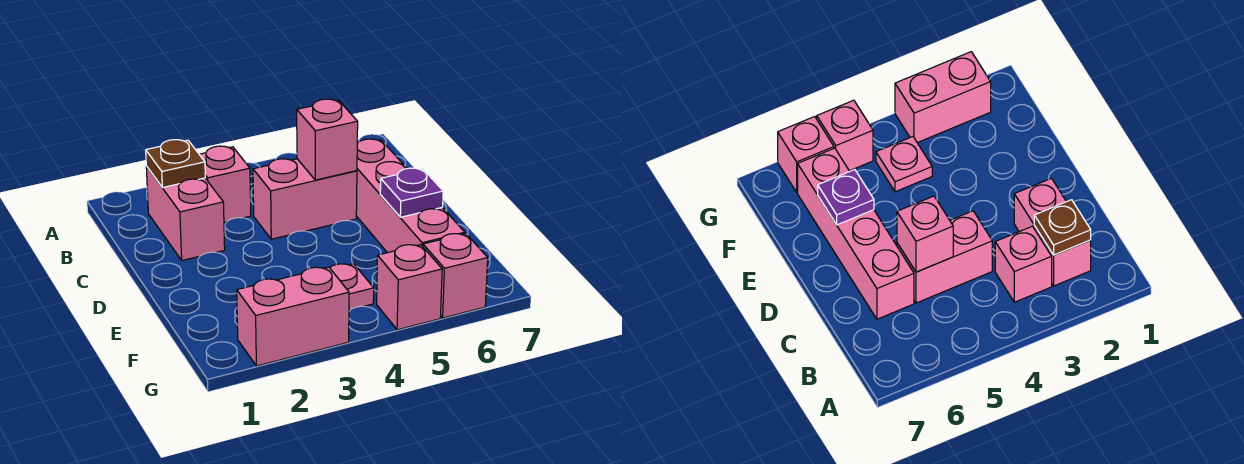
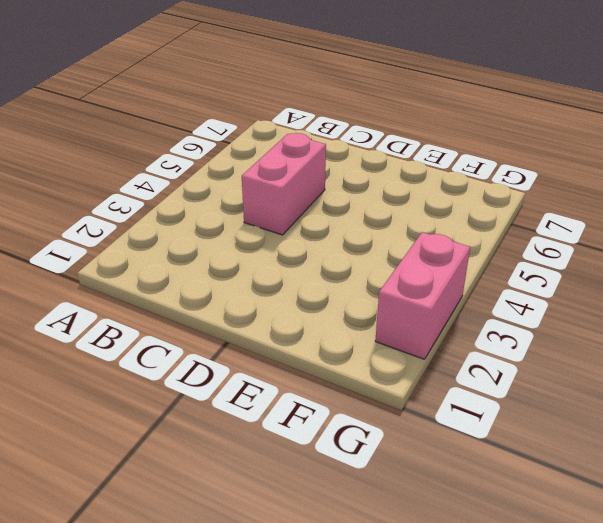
none -> pink 1x2 brick [146,166,225,260]
none -> pink 1x1 brick [199,146,251,222]

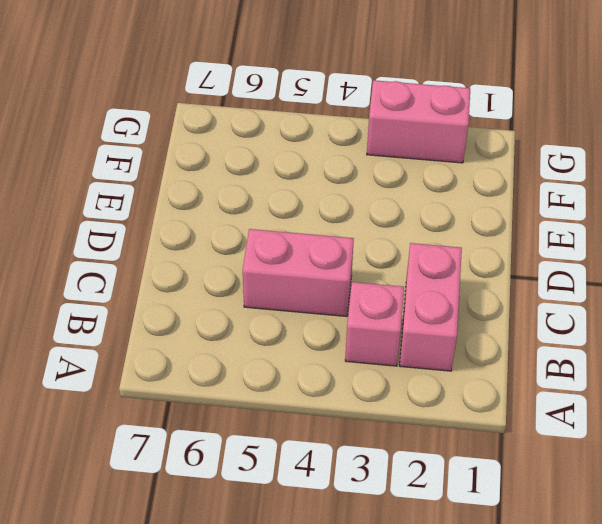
none -> pink 1x4 brick [356,139,465,253]
none -> pink 1x1 plate [330,264,374,310]

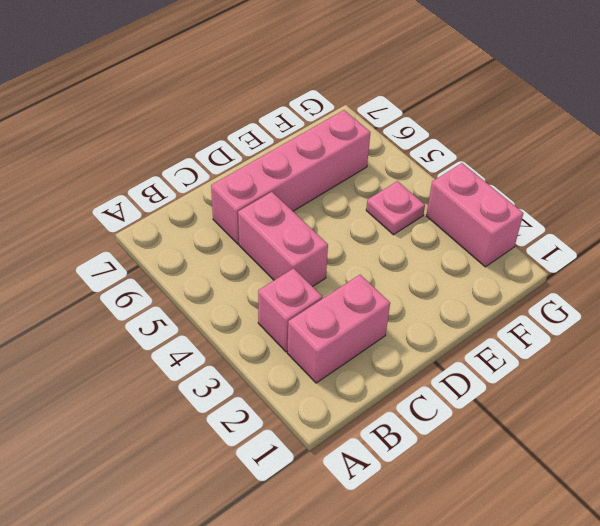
none -> pink 1x1 brick [377,245,442,330]
none -> pink 1x1 brick [423,234,488,318]

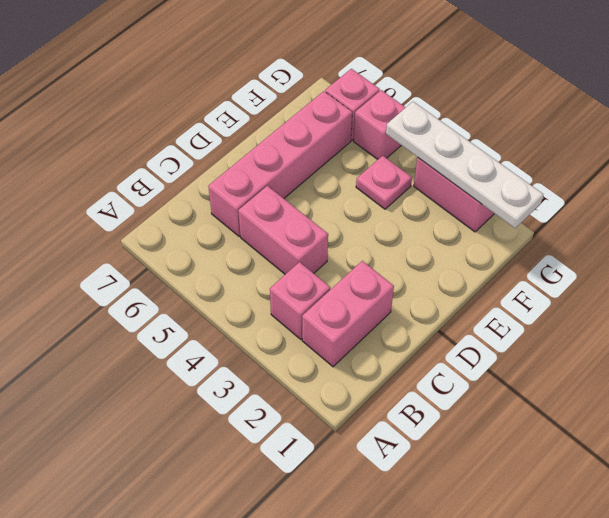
white 1x4 plate [386,102,543,228] -> none
none -> brown 1x1 plate [146,140,205,188]
none -> pink 1x1 brick [297,99,358,180]

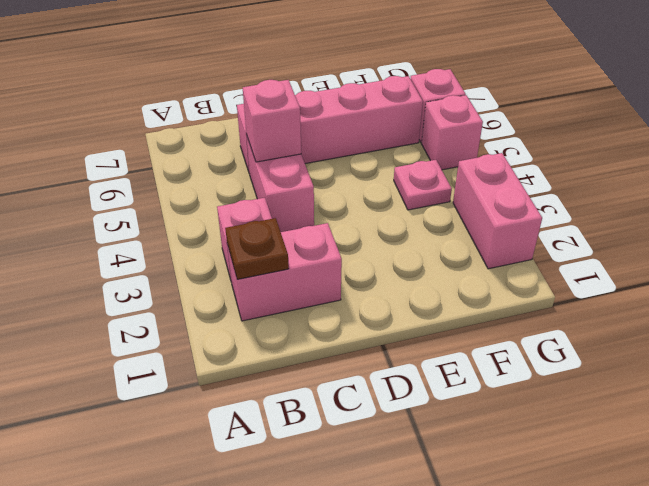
none -> purple 1x1 plate [380,168,443,217]

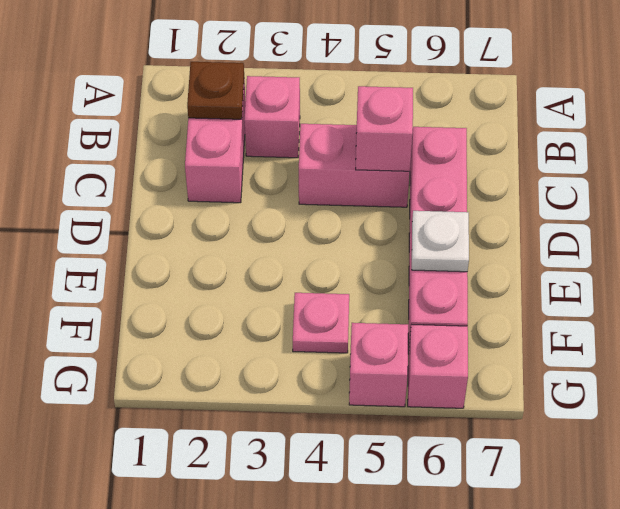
white 1x1 plate [412,211,469,272] -> purple 1x1 plate [380,168,443,217]
none -> pink 1x2 brick [237,267,349,366]

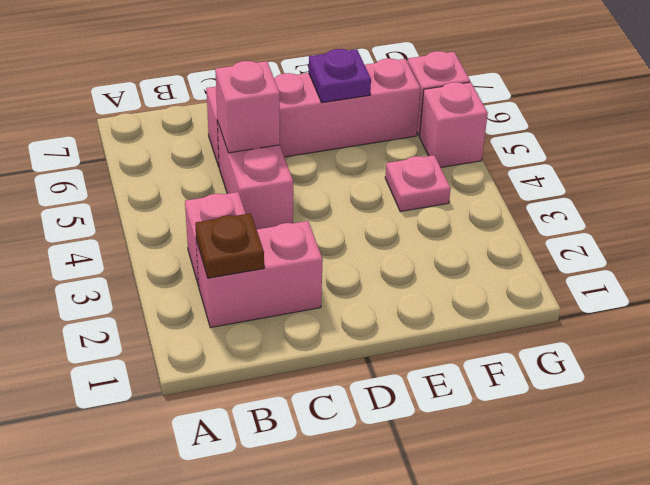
none -> pink 1x2 brick [237,267,349,366]

